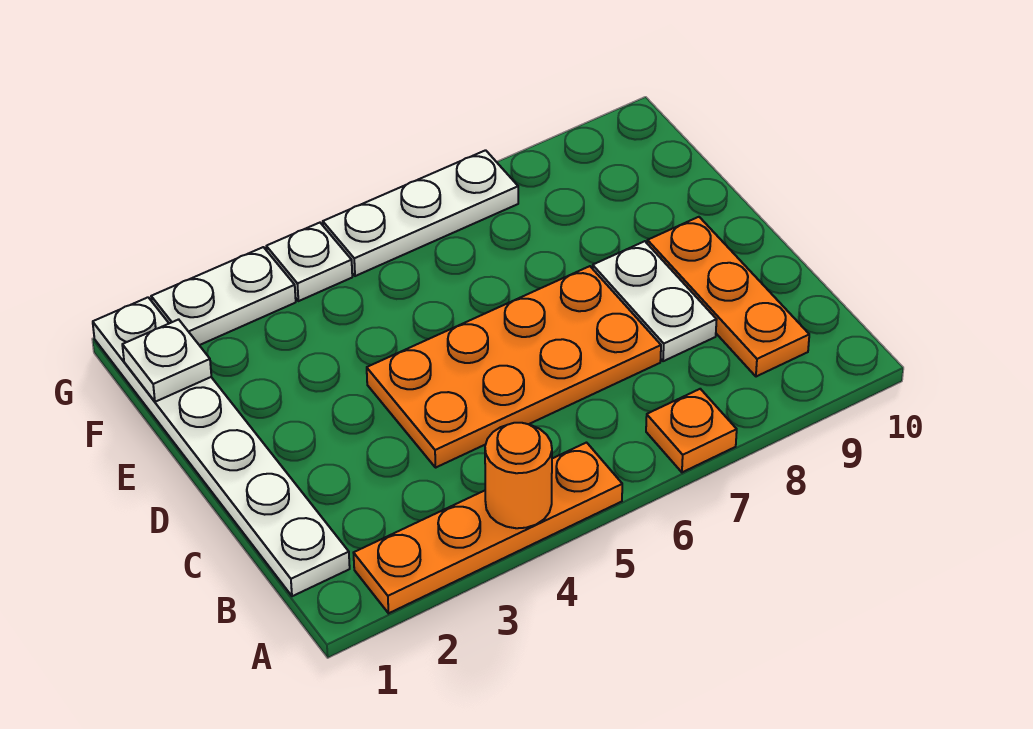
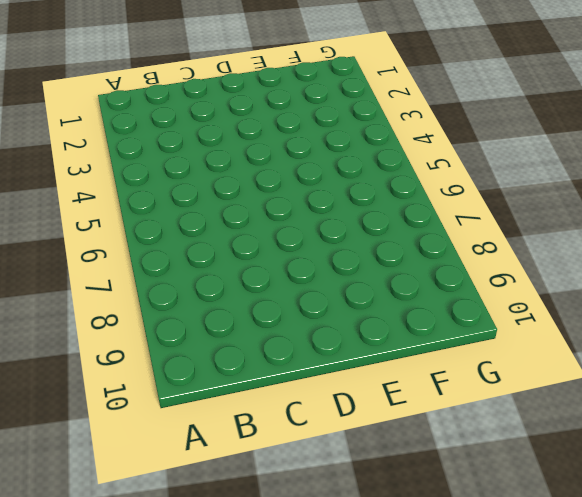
none -> orange 1x4 plate [354,443,622,613]
none -> orange 1x1 plate [646,389,737,472]

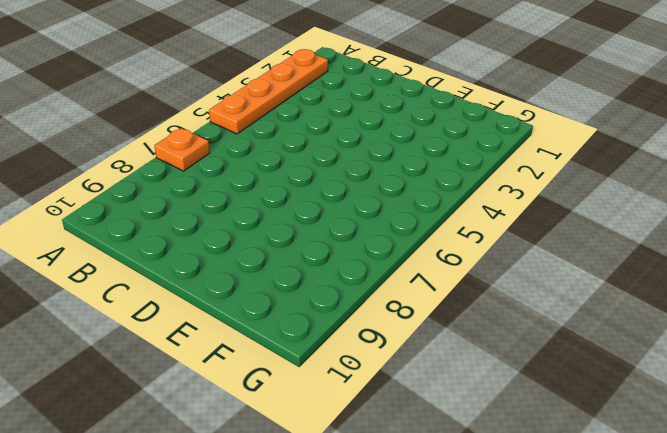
none -> white 1x6 plate [93,297,350,596]
none -> orange 1x3 plate [647,217,809,377]

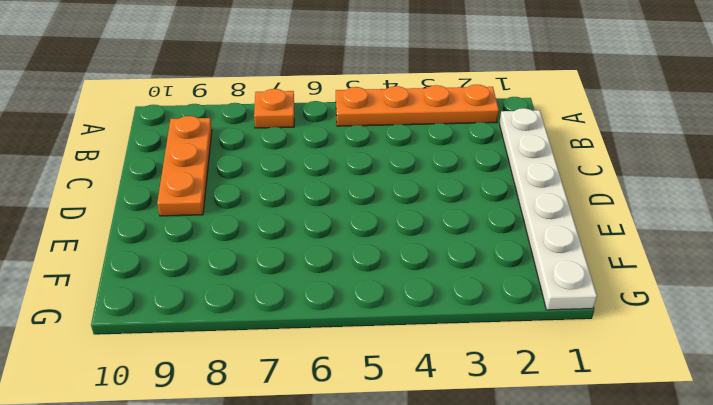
none -> orange 2x4 plate [367,266,661,468]
none -> white 1x2 plate [593,241,717,361]

